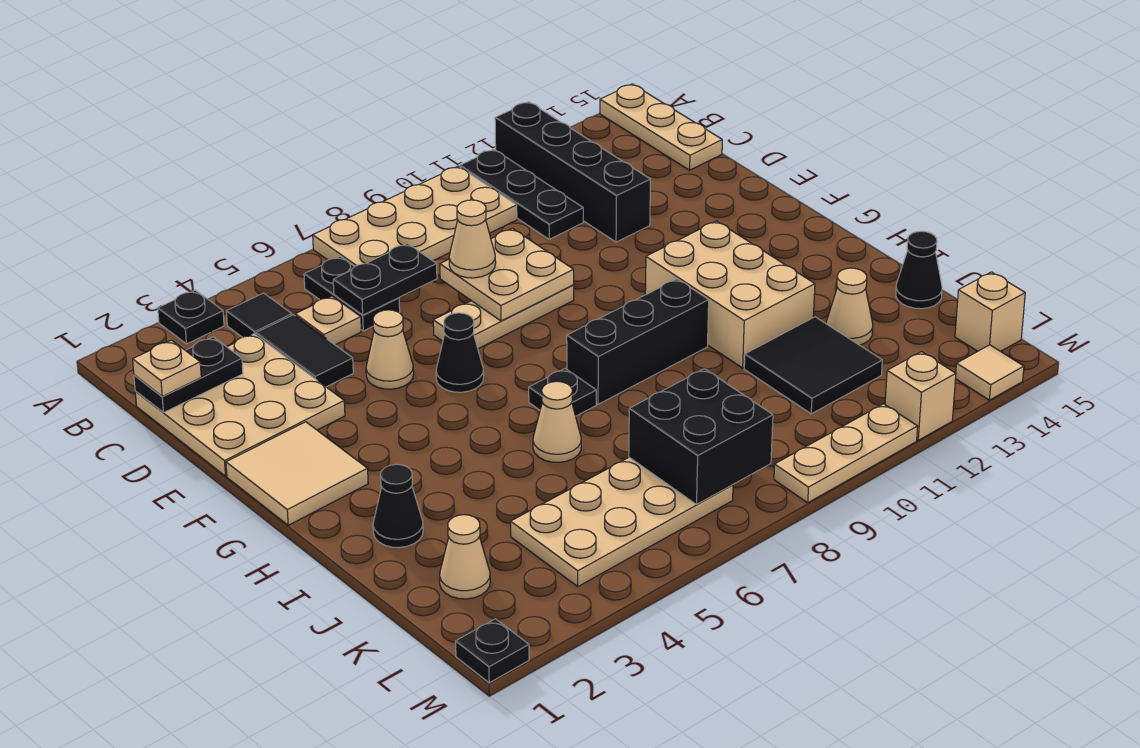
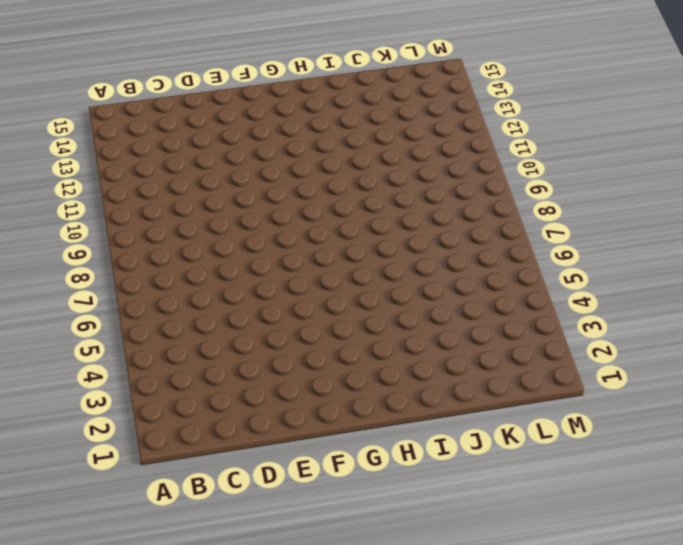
none -> black 1x1 plate [158,290,224,344]
none -> tan 2x4 plate [313,166,517,266]
none -> black 1x3 plate [460,149,583,239]
none -> black 1x4 brick [495,102,650,242]

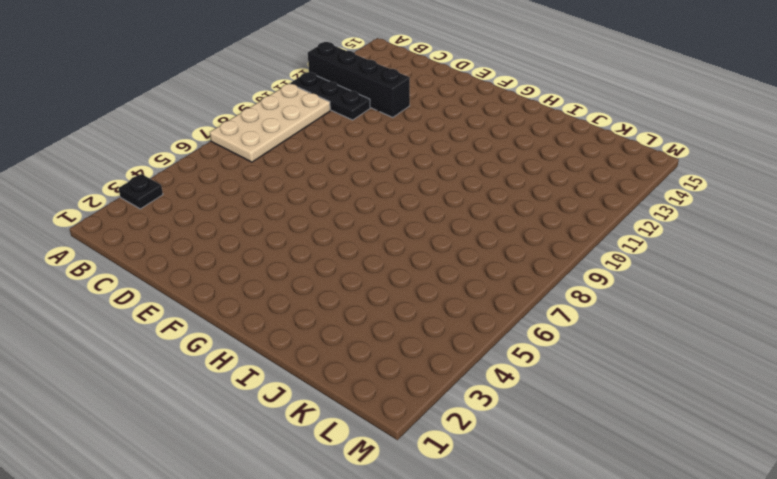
none -> tan 1x3 plate [600,84,722,170]
none -> black 1x1 tile [226,293,292,337]
none -> black 1x2 plate [304,256,400,331]
none -> tan 3x3 plate [135,334,345,476]

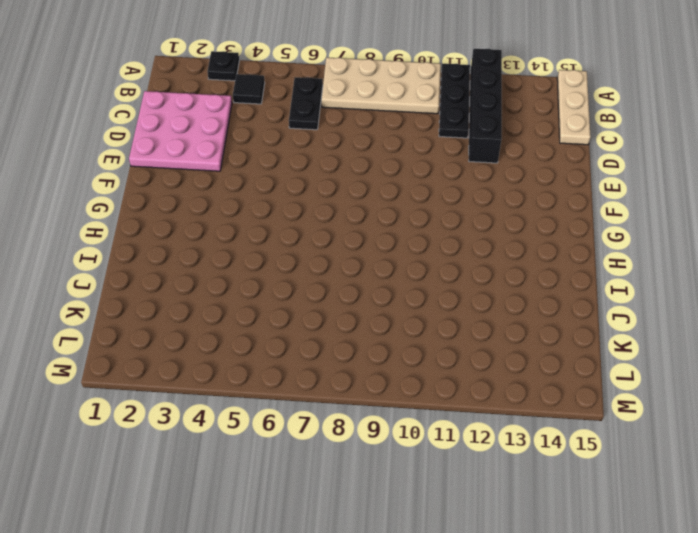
pink 3x3 plate [129,91,232,171] -> tan 3x3 plate [135,334,345,476]
none -> black 1x2 tile [256,315,353,387]
none -> tan 1x1 plate [295,296,361,345]
none -> tan 1x1 cone [366,310,414,389]
none -> tan 1x3 plate [433,285,574,349]

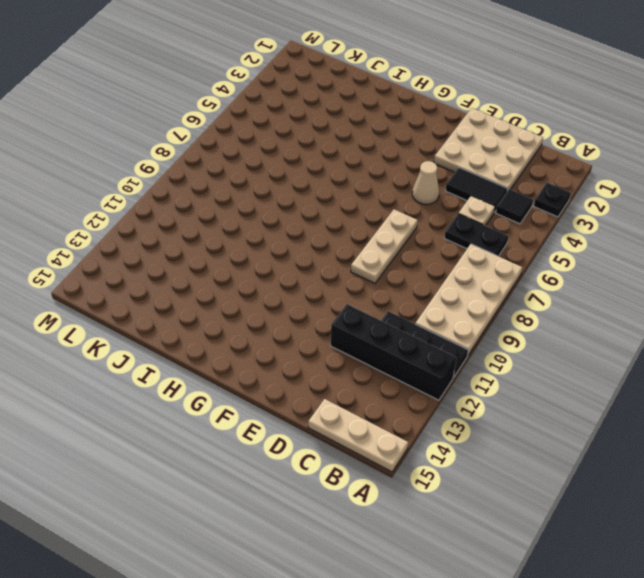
none -> tan 2x2 tile [226,422,368,525]
none -> black 1x1 cone [436,313,484,392]
none -> tan 2x3 brick [645,221,815,368]
none -> black 1x1 plate [529,369,596,416]

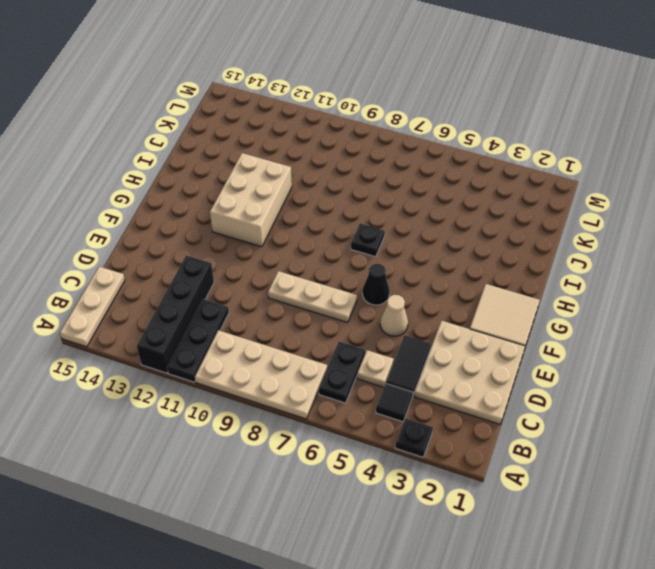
none -> black 1x3 brick [567,279,709,404]
none -> black 1x1 cone [373,464,423,548]
none -> tan 1x1 cone [533,381,581,462]
none -> black 2x2 tile [744,317,882,414]

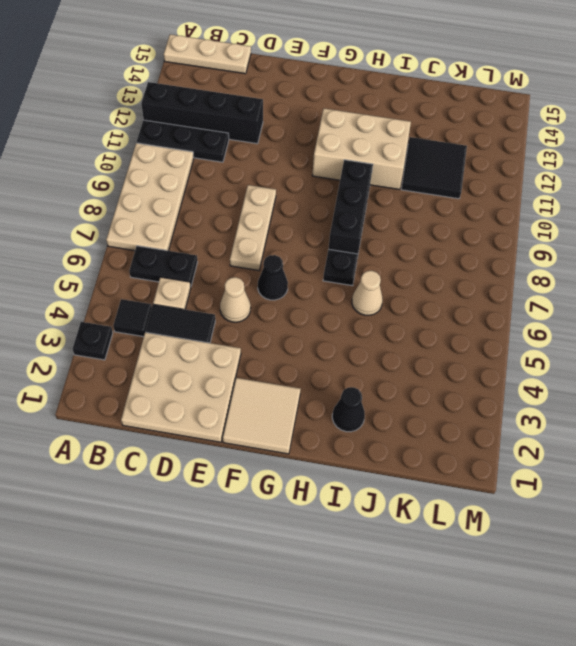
none -> tan 1x1 cone [826,268,873,345]
none -> black 1x1 cone [896,231,942,309]
none -> tan 1x1 cone [440,515,490,599]
none -> tan 2x4 plate [511,458,733,586]

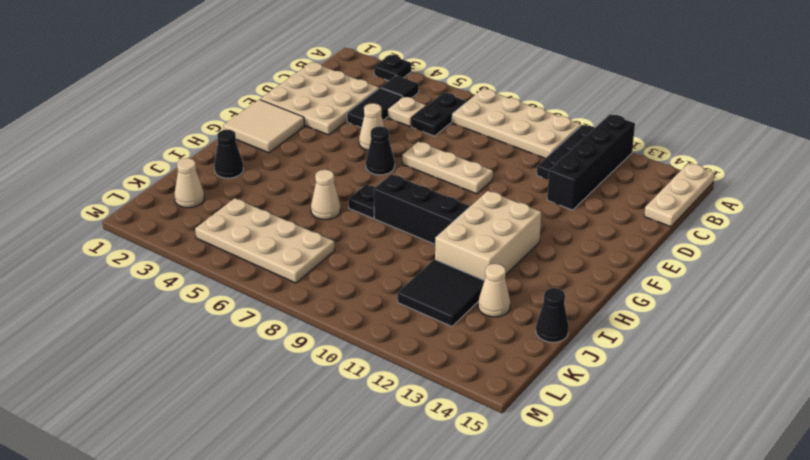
none -> tan 1x1 brick [955,272,1025,351]
none -> black 1x1 plate [456,619,529,683]
none -> tan 1x3 plate [774,404,918,503]
none -> tan 1x1 brick [885,352,956,440]

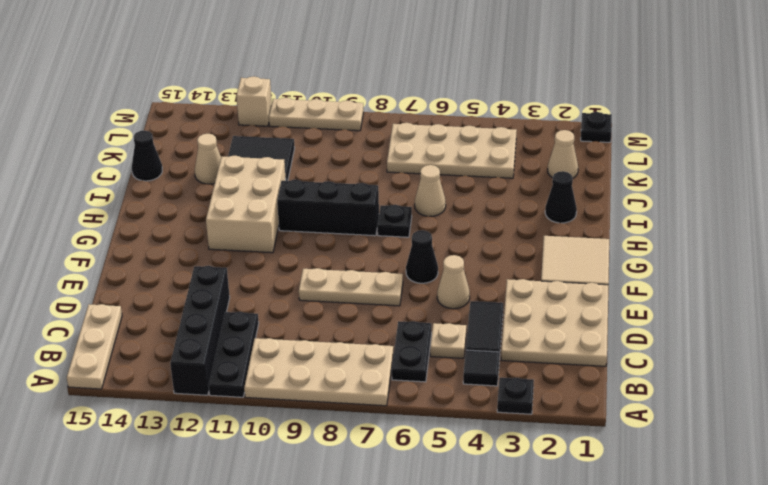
none -> tan 1x1 brick [955,272,1025,351]
none -> tan 1x1 tile [956,345,1024,400]
none -> black 1x2 plate [134,337,243,412]
none -> black 1x2 plate [333,244,437,315]

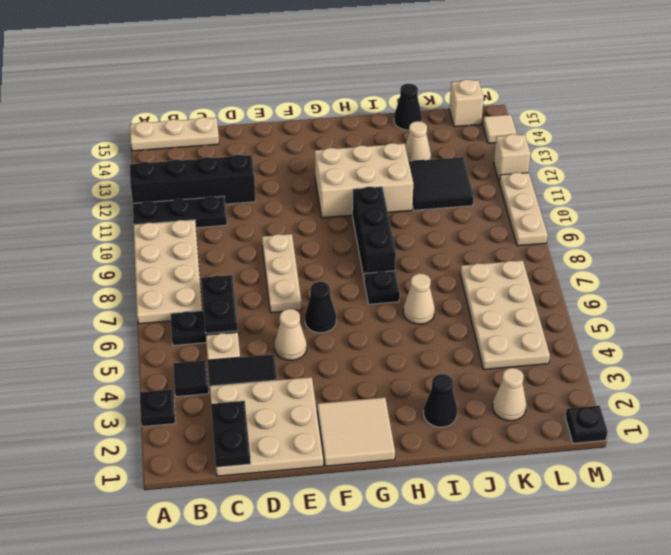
none -> tan 2x2 plate [440,228,574,321]
none -> black 2x2 brick [629,369,773,504]
none -> tan 1x1 plate [133,340,201,396]
none -> tan 1x1 cone [449,200,496,278]

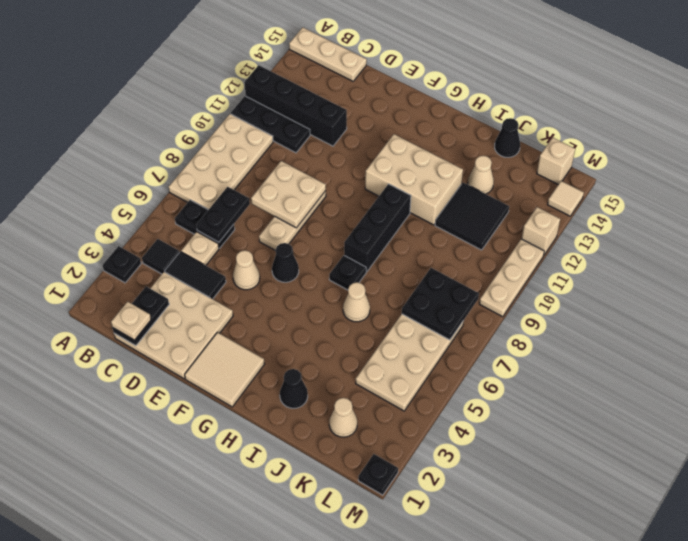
black 2x2 plate [402,268,479,340] -> black 2x2 brick [629,369,773,504]
none -> tan 1x1 cone [449,200,496,278]

